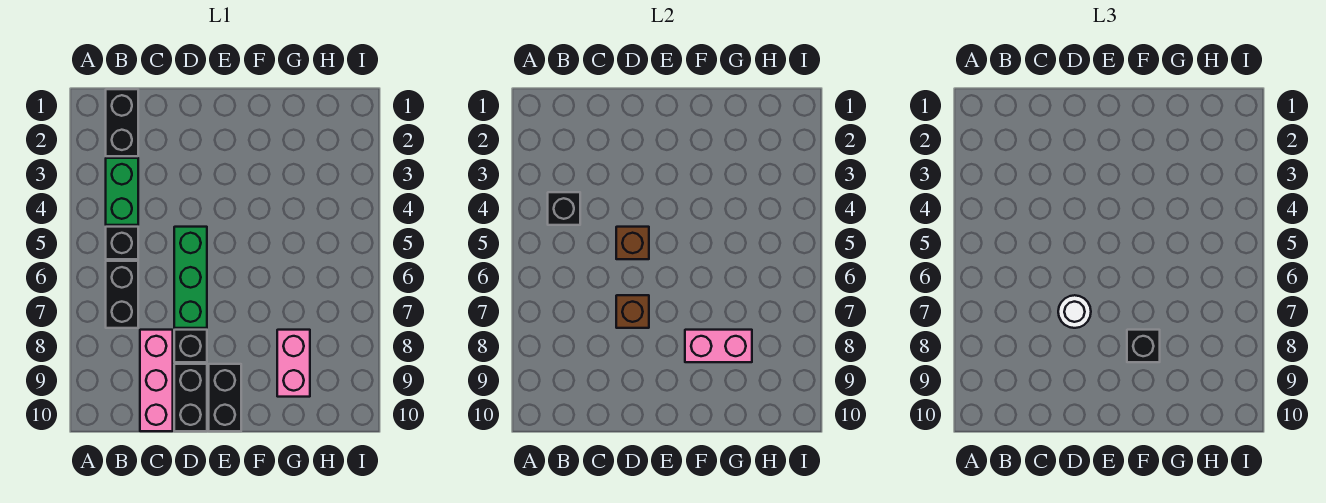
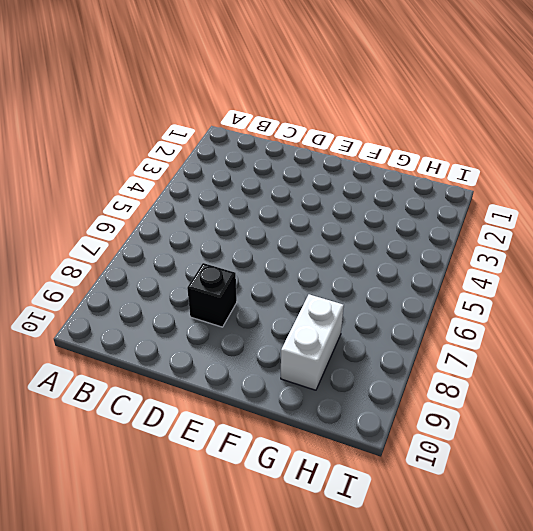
white 1x2 brick [281,294,344,390] -> pink 1x2 brick [277,330,310,397]
none -> black 1x2 brick [106,89,138,156]
none -> green 1x2 brick [106,158,138,225]
none -> black 1x1 brick [106,227,138,259]

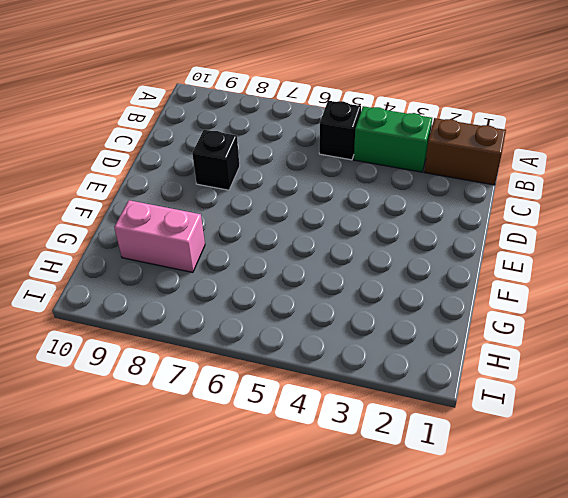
brown 1x2 brick [424,118,506,185] -> black 1x2 brick [106,89,138,156]
none -> black 1x2 brick [106,261,138,328]
none -> pink 1x3 brick [140,330,173,431]
none -> green 1x3 brick [174,227,207,328]

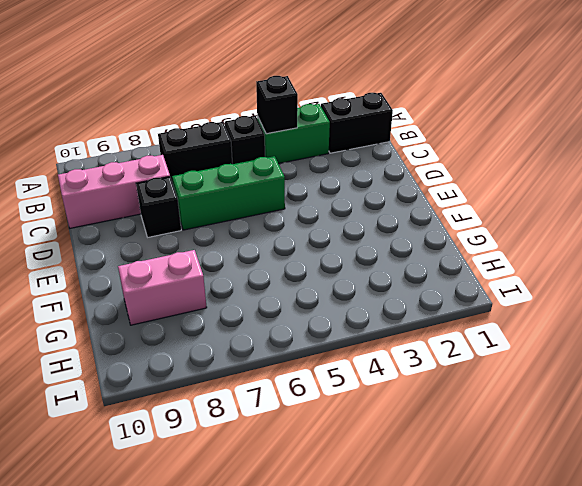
none -> black 1x2 brick [174,364,207,431]
none -> black 1x2 brick [209,364,241,431]
none -> brown 1x1 brick [616,227,649,259]

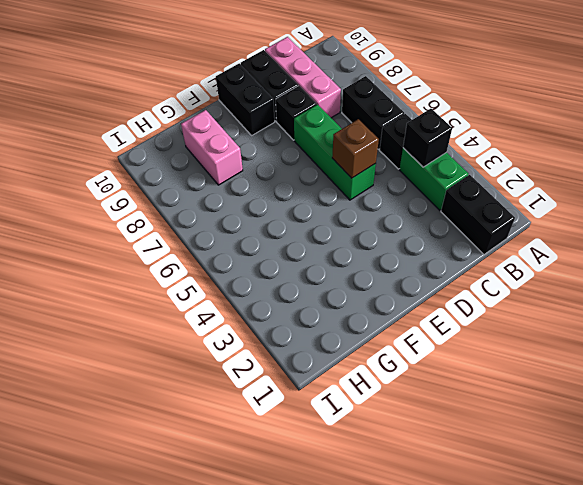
none -> brown 1x1 brick [616,295,649,328]
none -> pink 1x2 brick [685,330,752,362]
none -> white 1x1 round brick [1058,295,1091,328]

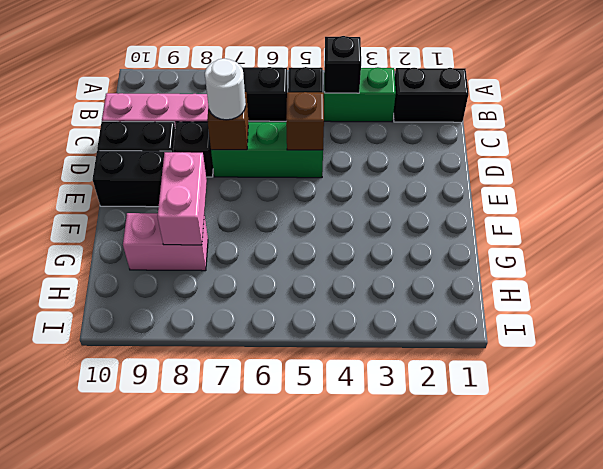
none -> black 1x1 brick [1127,330,1160,362]

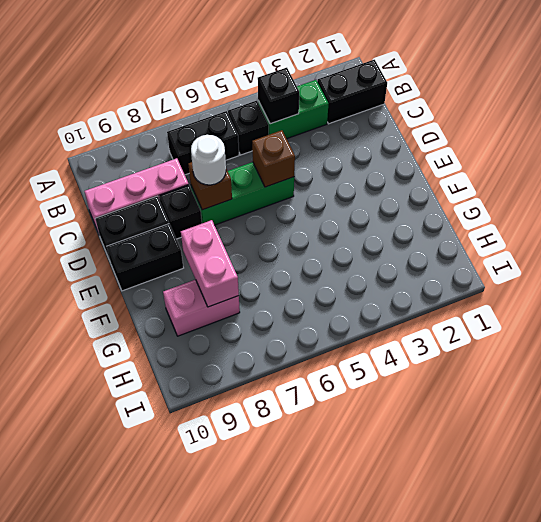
none -> black 1x1 brick [1127,330,1160,362]

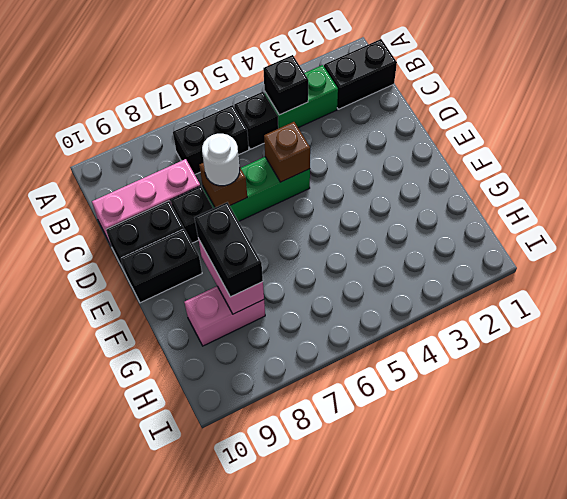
black 1x2 brick [195,202,263,297] -> black 1x1 brick [1127,330,1160,362]

